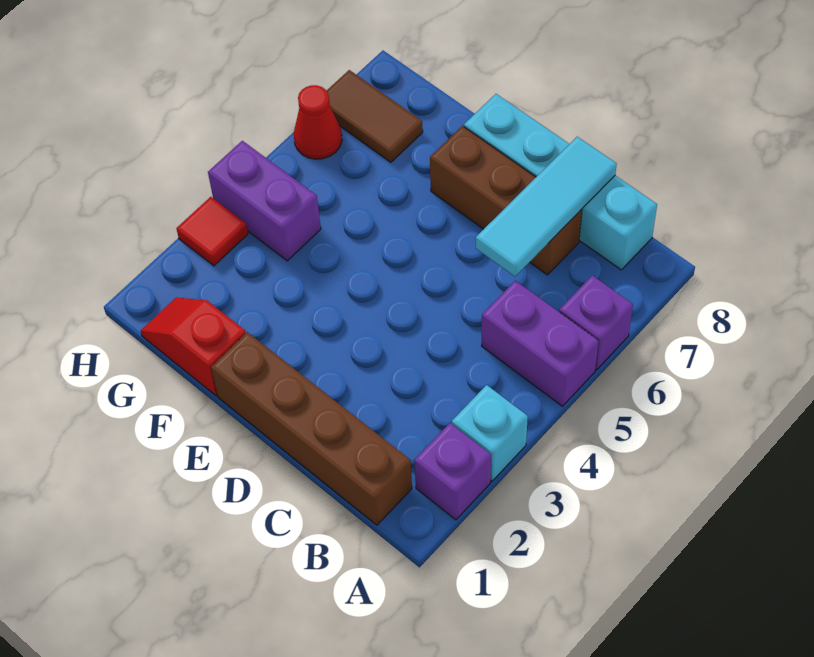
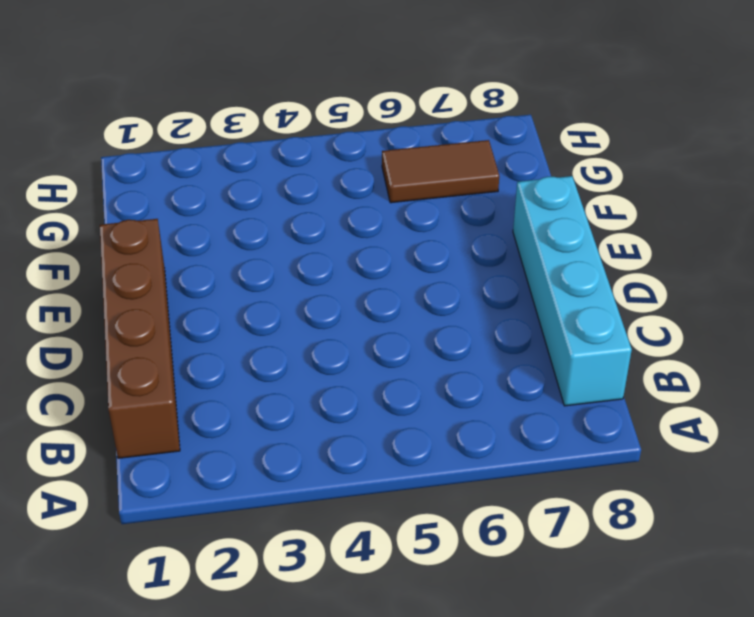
brown 1x2 tile [382,140,499,203] -> brown 1x2 tile turned to [327,70,423,162]
none -> purple 1x1 brick [414,423,491,520]
none -> cyan 1x1 brick [452,385,528,481]
none -> purple 1x2 brick [482,281,599,406]

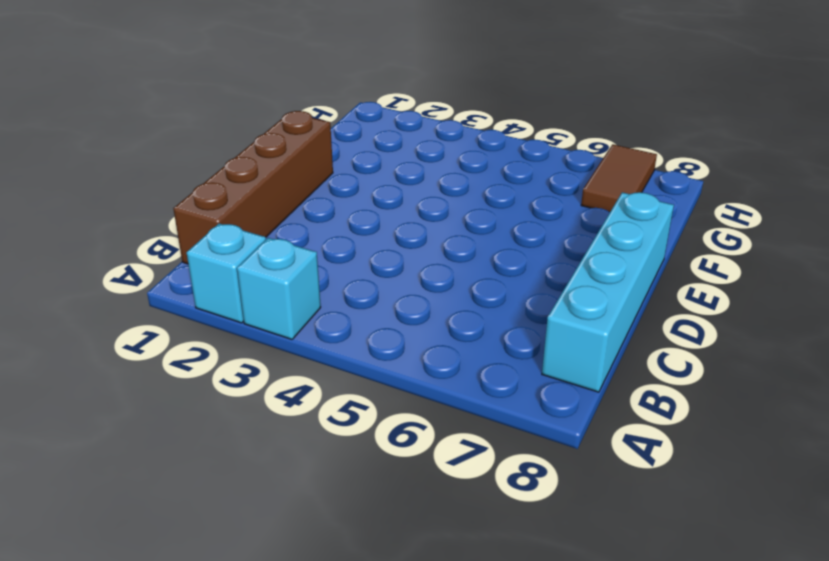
cyan 1x1 brick [186,224,266,323] -> purple 1x1 brick [414,423,491,520]
none -> purple 1x2 brick [482,281,599,406]
none -> purple 1x1 brick [559,275,633,370]
none -> brown 1x3 brick [430,126,582,275]

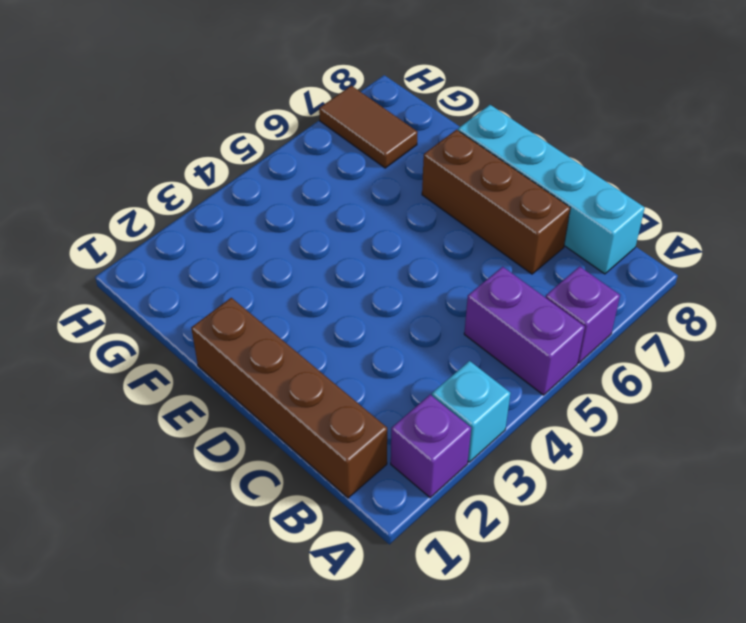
none -> red 1x2 slope [141,297,246,396]
none -> purple 1x2 brick [208,141,321,261]
none -> red 1x1 tile [176,197,248,266]

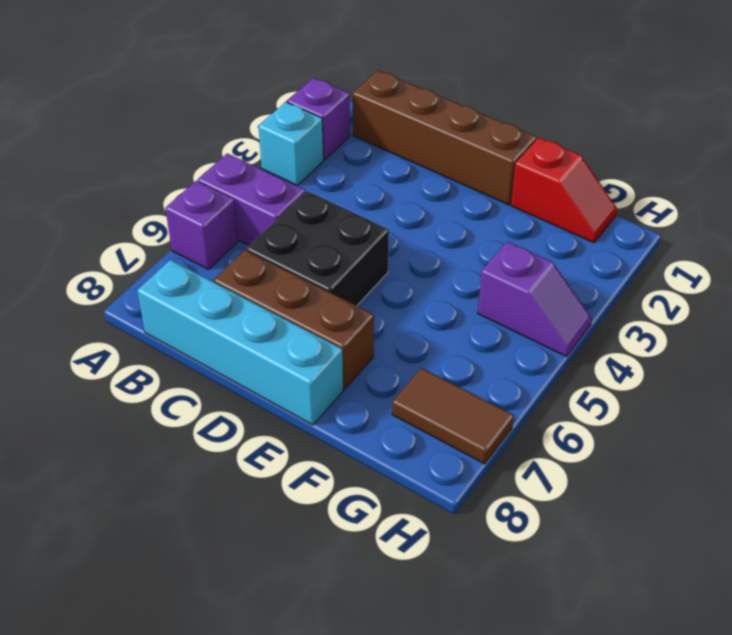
black 2x2 brick [246,191,389,306] -> none
purple 1x2 slope [478,241,592,357] -> purple 1x2 brick [208,141,321,261]
none -> red 1x1 tile [176,197,248,266]
none -> red 1x1 cone [294,85,342,159]
none -> cyan 1x3 tile [476,137,617,276]

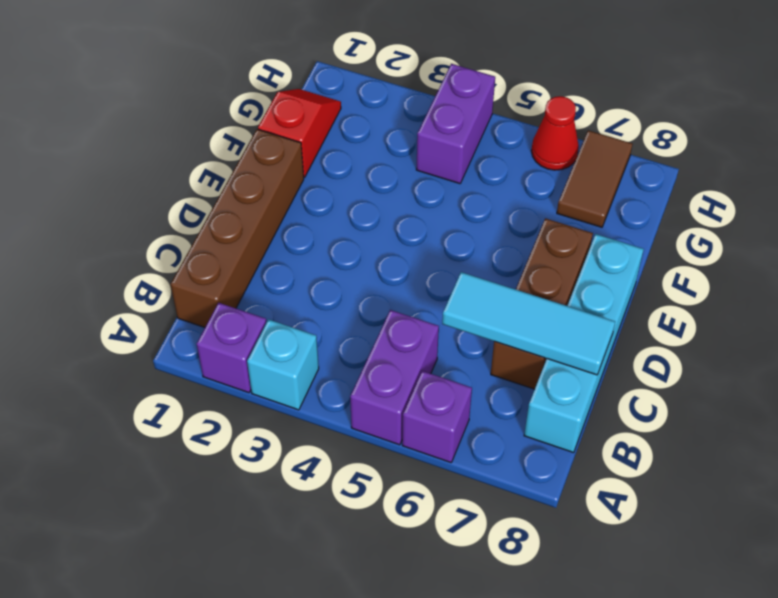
none -> red 1x1 tile [176,197,248,266]

